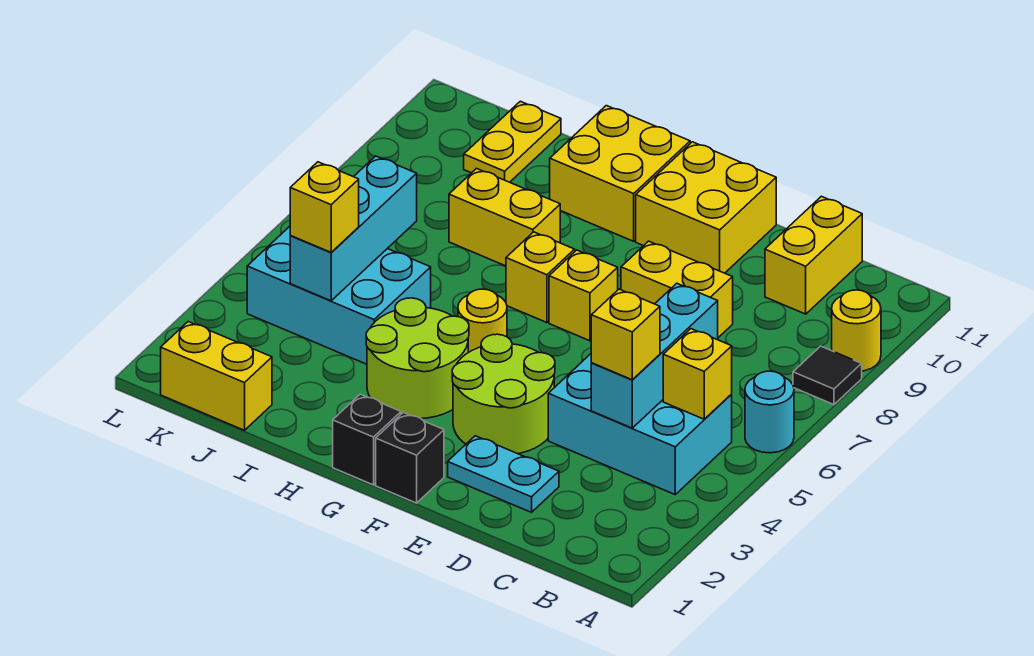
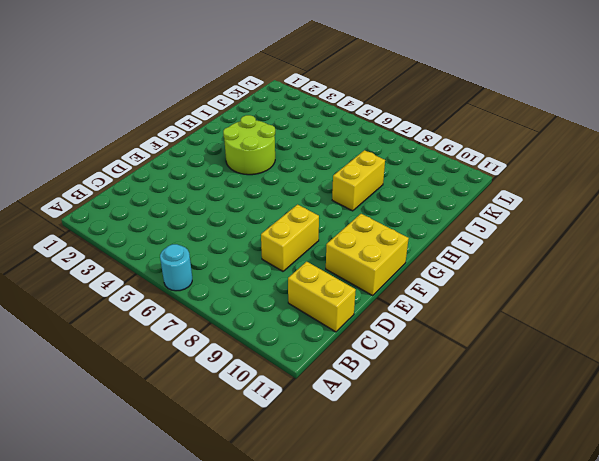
none -> black 1x1 tile [793,346,862,405]
none -> yellow 1x1 round brick [832,290,881,371]
none -> cyan 2x3 brick [548,354,732,494]

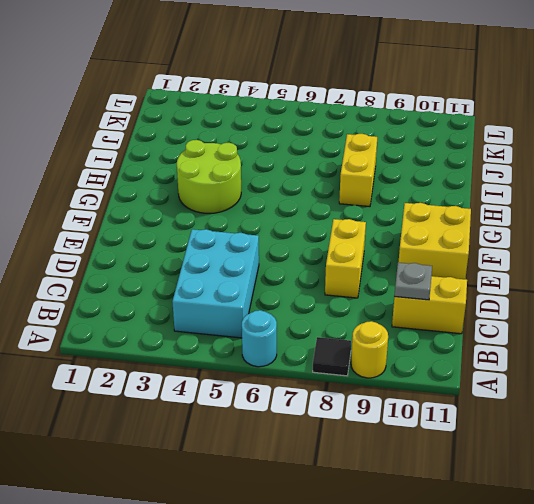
grey 1x1 plate [394,263,432,300] -> none
none -> cyan 1x2 plate [448,436,559,512]
none -> lime 2x2 round brick [452,334,555,454]
none -> black 1x1 brick [376,412,444,503]

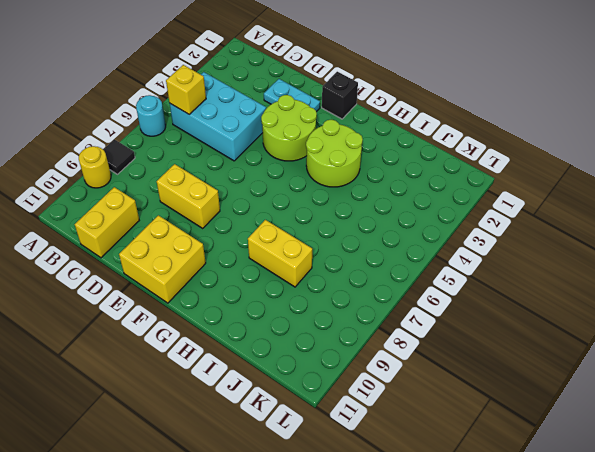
none -> yellow 1x1 brick [549,250,618,341]
none -> black 1x1 brick [333,394,401,485]
none -> yellow 1x1 round brick [458,289,507,352]

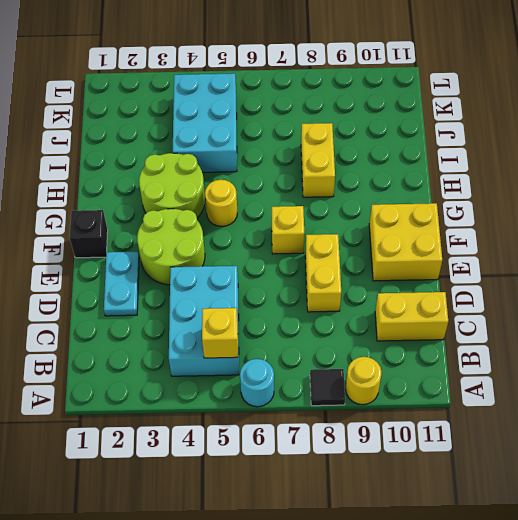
none -> black 1x1 brick [333,394,401,485]
none -> yellow 1x1 brick [506,232,575,323]
none -> yellow 2x2 brick [550,106,690,241]

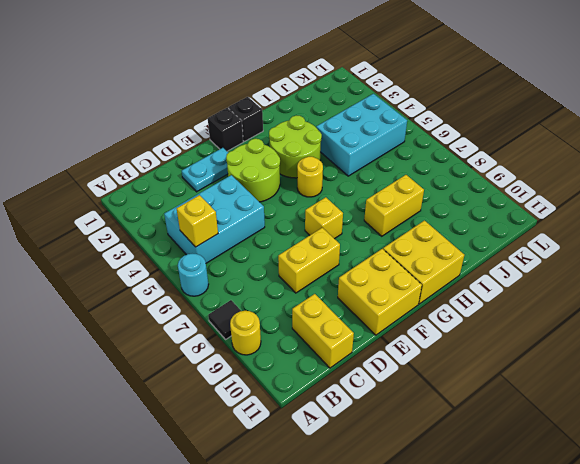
none -> yellow 1x1 brick [506,232,575,323]
none -> yellow 1x2 brick [161,322,272,430]
none -> yellow 1x2 plate [464,101,561,182]

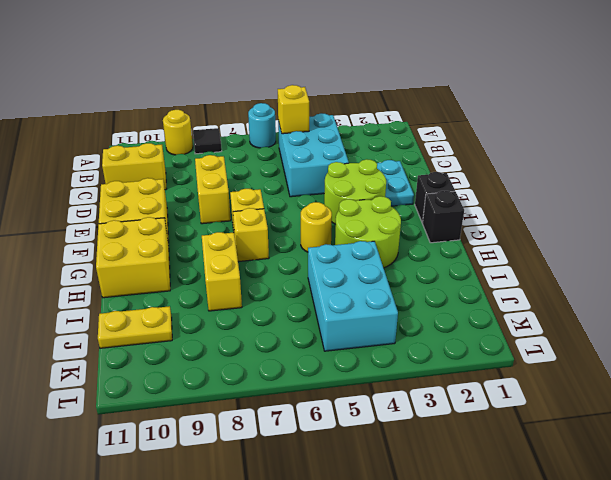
none -> yellow 1x2 brick [161,322,272,430]
none -> cyan 1x3 brick [591,283,718,428]
none -> cyan 1x3 brick [290,156,417,301]

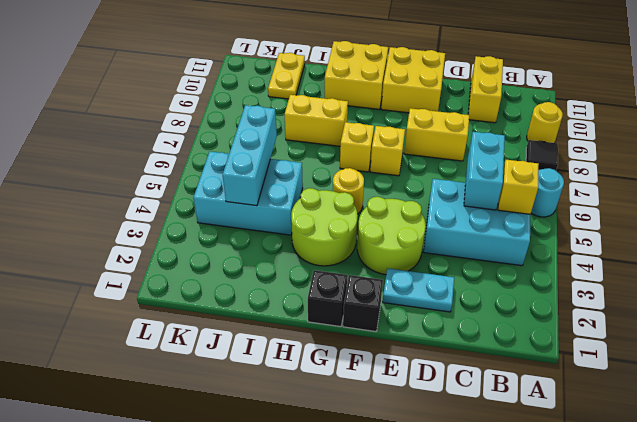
cyan 1x2 brick [464,132,505,210] -> cyan 1x3 brick [591,283,718,428]
none -> yellow 1x2 brick [161,322,272,430]
none -> yellow 1x1 brick [591,289,660,380]
none -> yellow 1x1 brick [290,162,359,252]

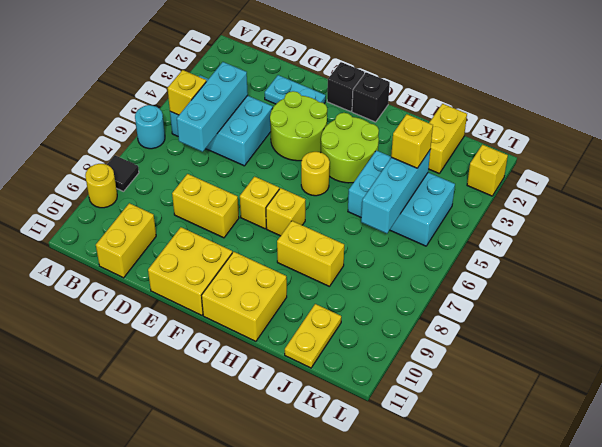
yellow 1x2 brick [428,104,467,173] -> yellow 1x2 brick turned to [161,322,272,430]
yellow 1x1 brick [467,145,508,196] -> yellow 1x1 brick moved to [591,289,660,380]

